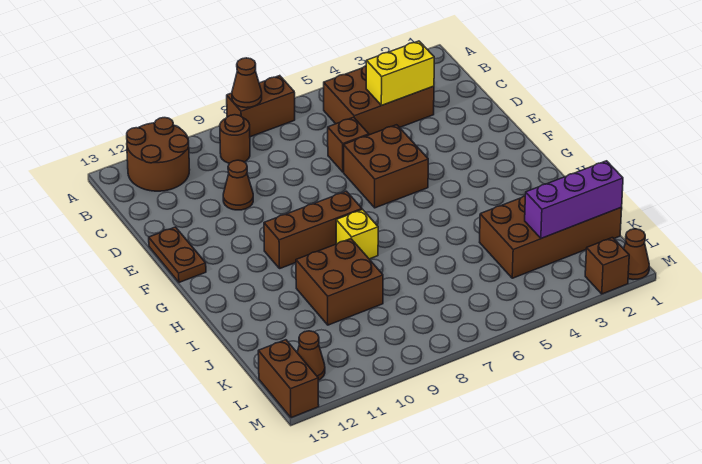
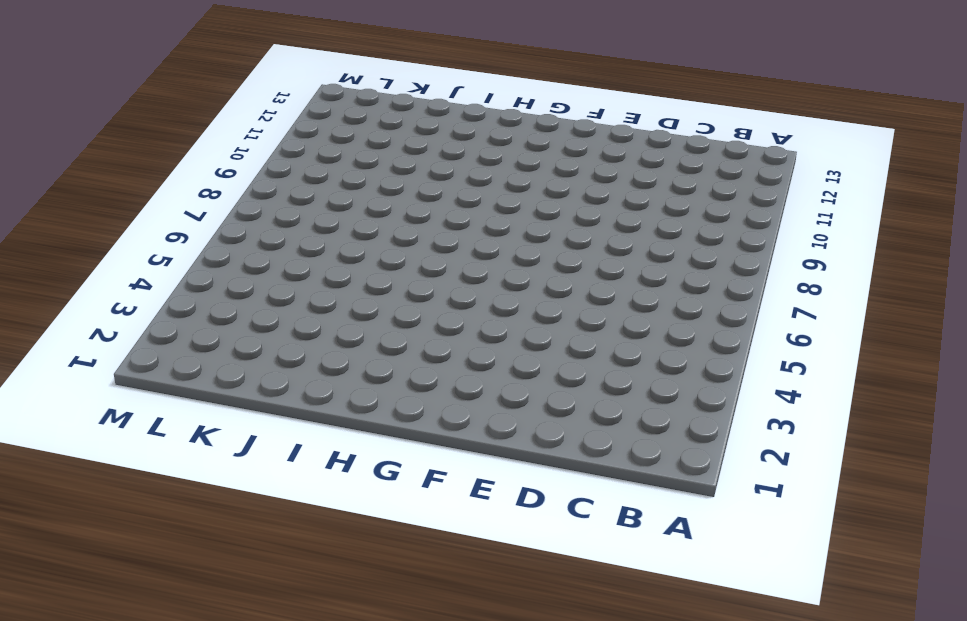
none -> brown 1x2 brick [227,76,295,137]
none -> brown 2x2 round brick [127,118,190,191]
none -> brown 2x3 brick [324,66,434,135]

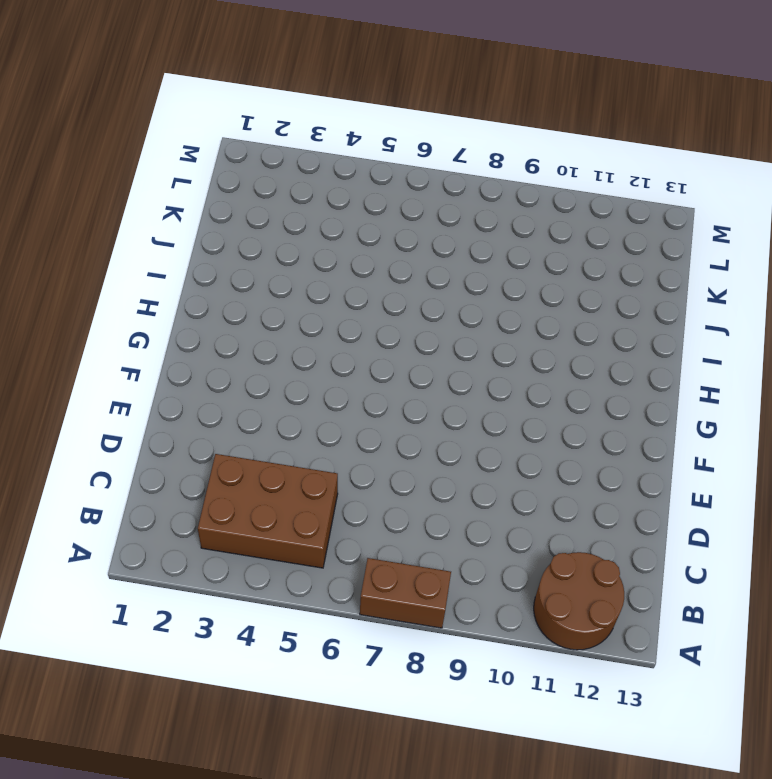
none -> brown 1x1 round brick [220,115,250,163]
none -> brown 1x1 brick [328,117,369,172]
none -> brown 1x1 cone [223,160,253,210]

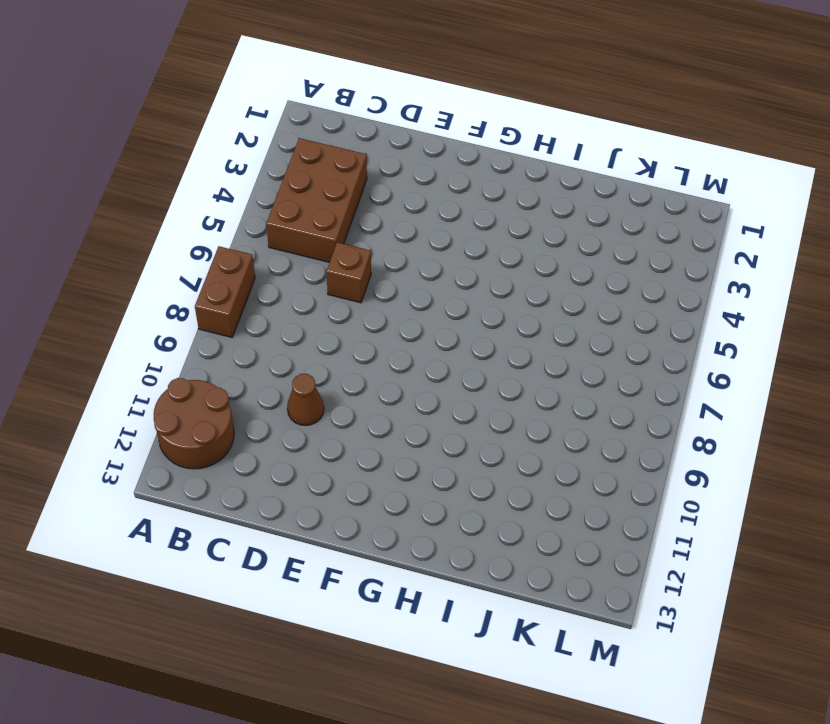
none -> brown 1x1 round brick [220,115,250,163]
none -> brown 2x2 brick [344,125,428,208]
none -> brown 1x2 plate [149,227,206,282]

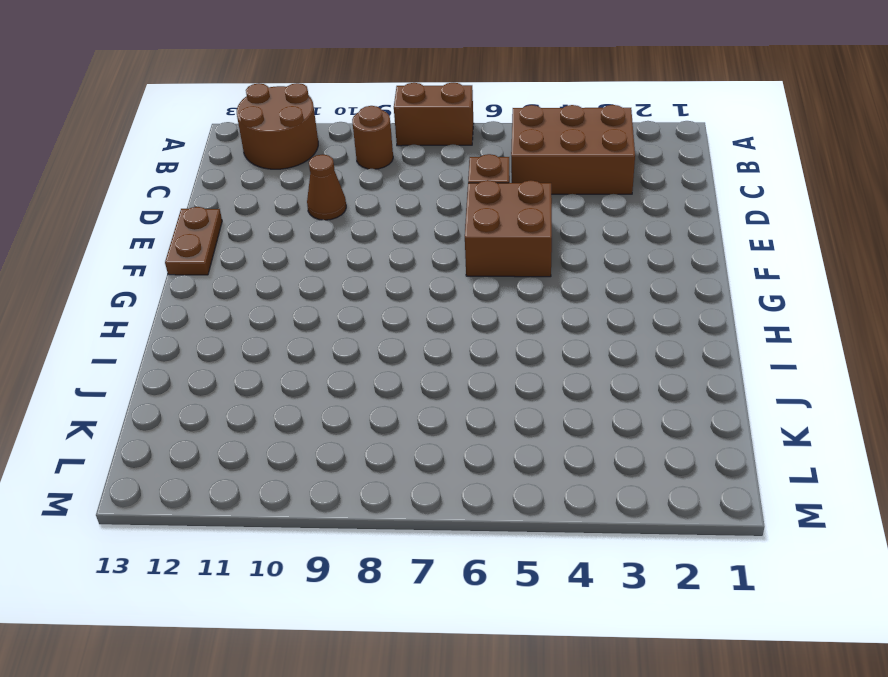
none -> brown 1x3 brick [264,191,362,268]
none -> yellow 1x1 brick [336,209,378,259]
none -> brown 2x2 brick [296,239,383,325]

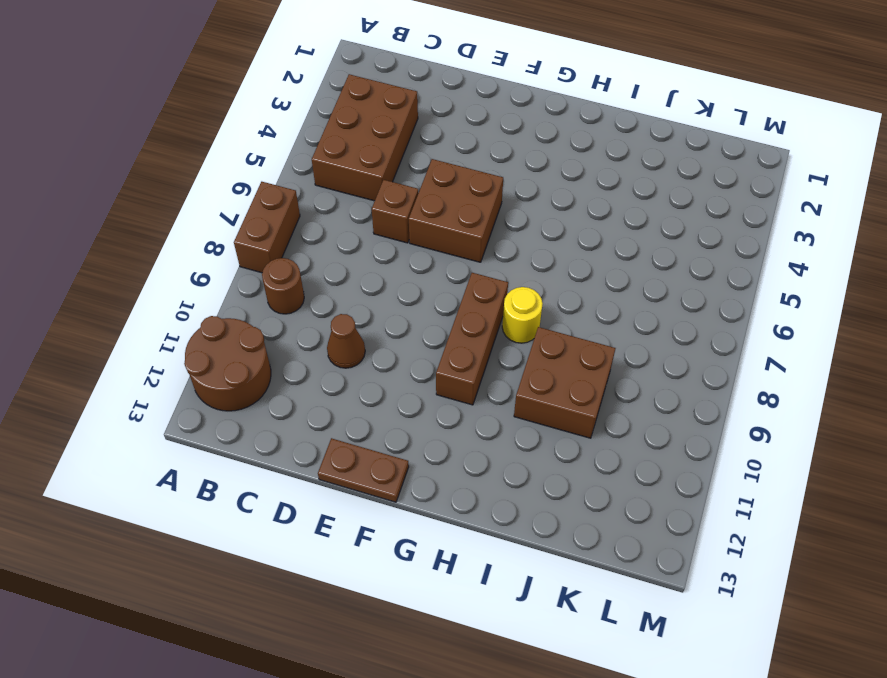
yellow 1x1 round brick [502,287,543,343] -> yellow 1x1 brick [336,209,378,259]
none -> brown 2x4 brick [480,196,622,278]
none -> brown 1x1 cone [297,331,325,380]
none -> brown 1x2 brick [258,340,319,418]

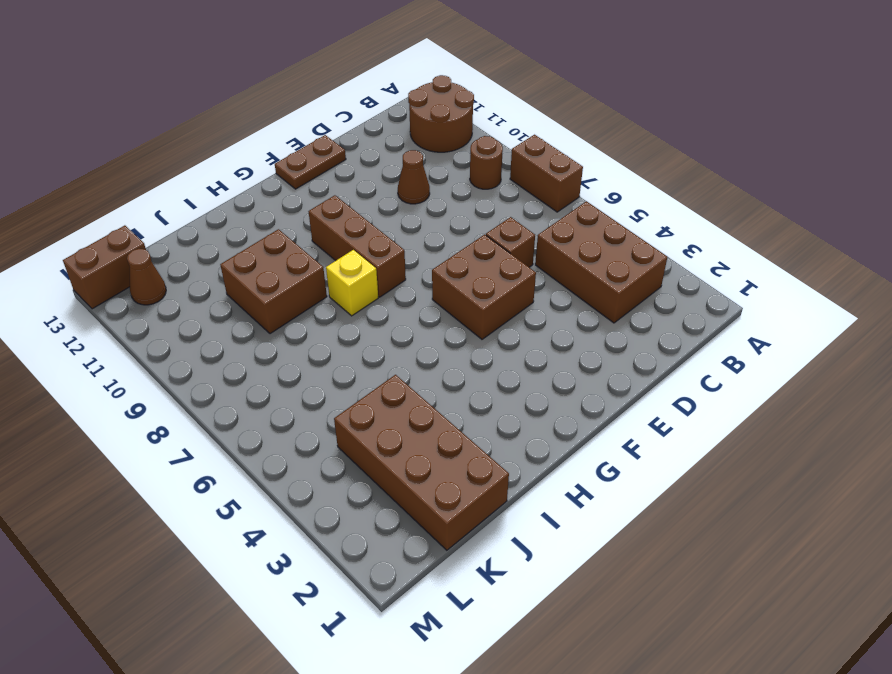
none -> brown 1x1 cone [624,229,649,280]
none -> brown 1x1 brick [585,238,629,294]
none -> brown 1x1 cone [232,58,262,108]

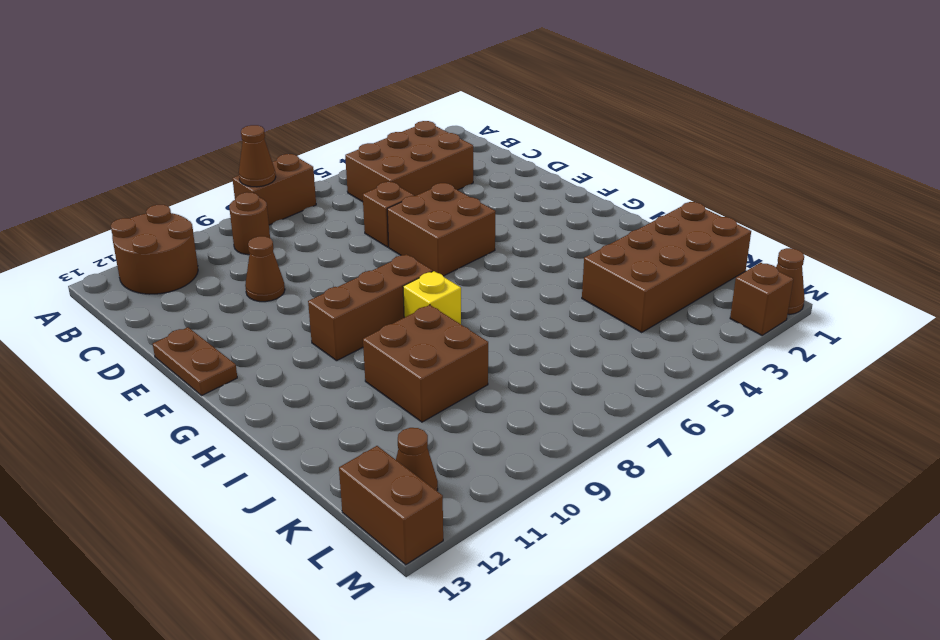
none -> yellow 1x2 brick [366,41,434,106]
none -> purple 1x3 brick [525,161,623,239]

